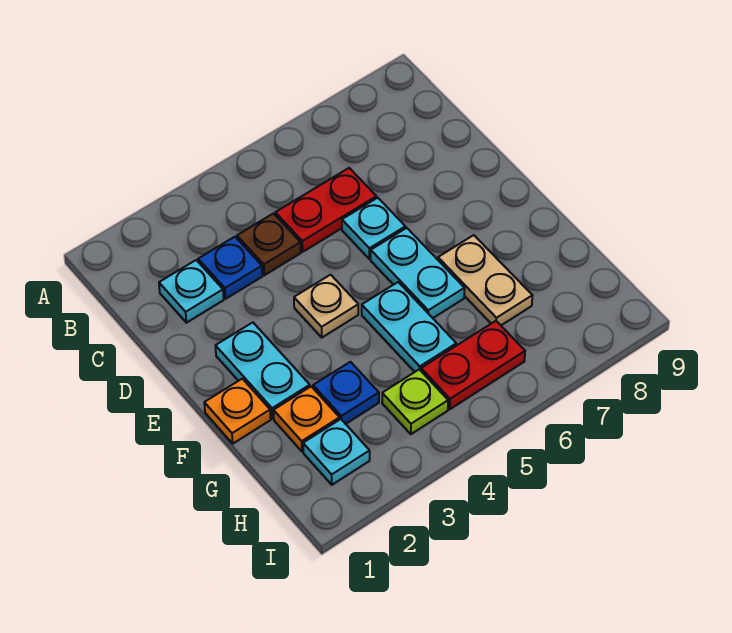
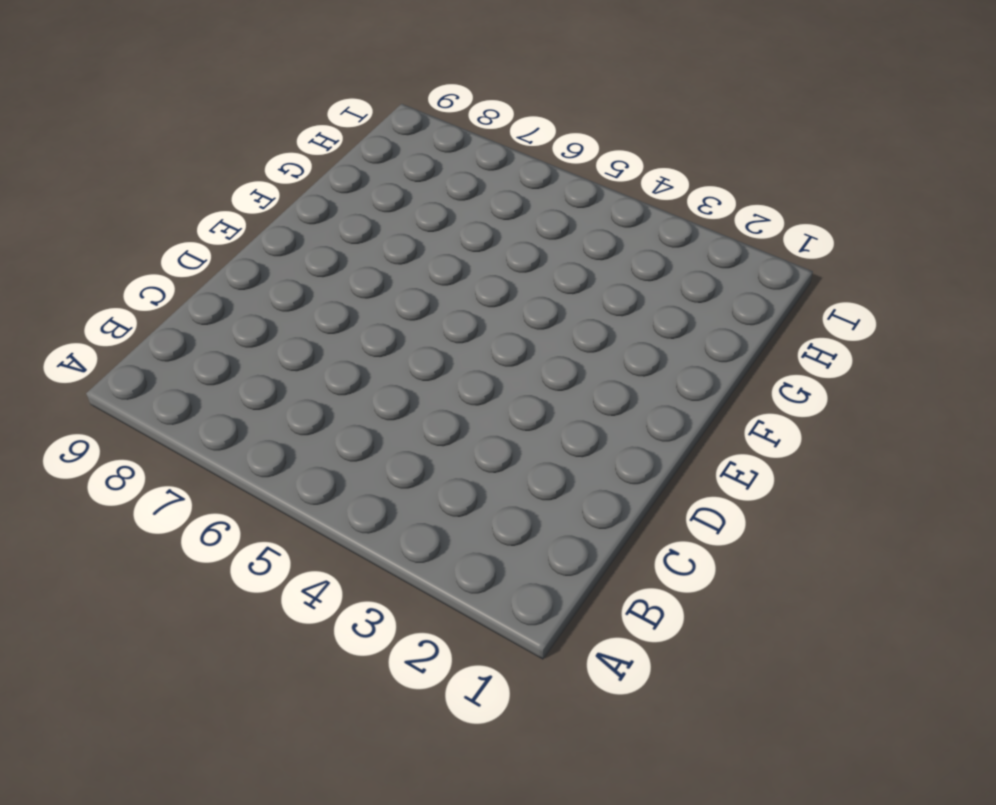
none -> cyan 1x1 plate [159,260,224,323]
none -> blue 1x1 plate [198,237,262,299]
none -> brown 1x1 plate [237,214,301,275]

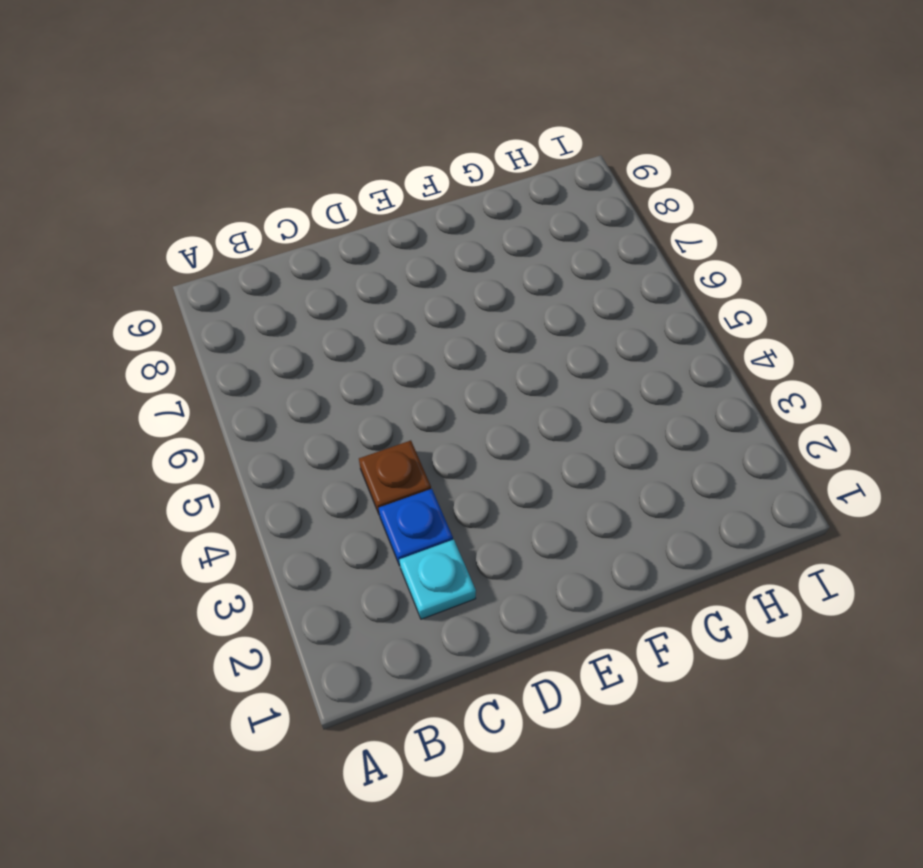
none -> red 1x2 plate [275,168,376,252]
none -> cyan 1x1 plate [342,198,405,259]
none -> cyan 1x2 plate [216,322,310,419]

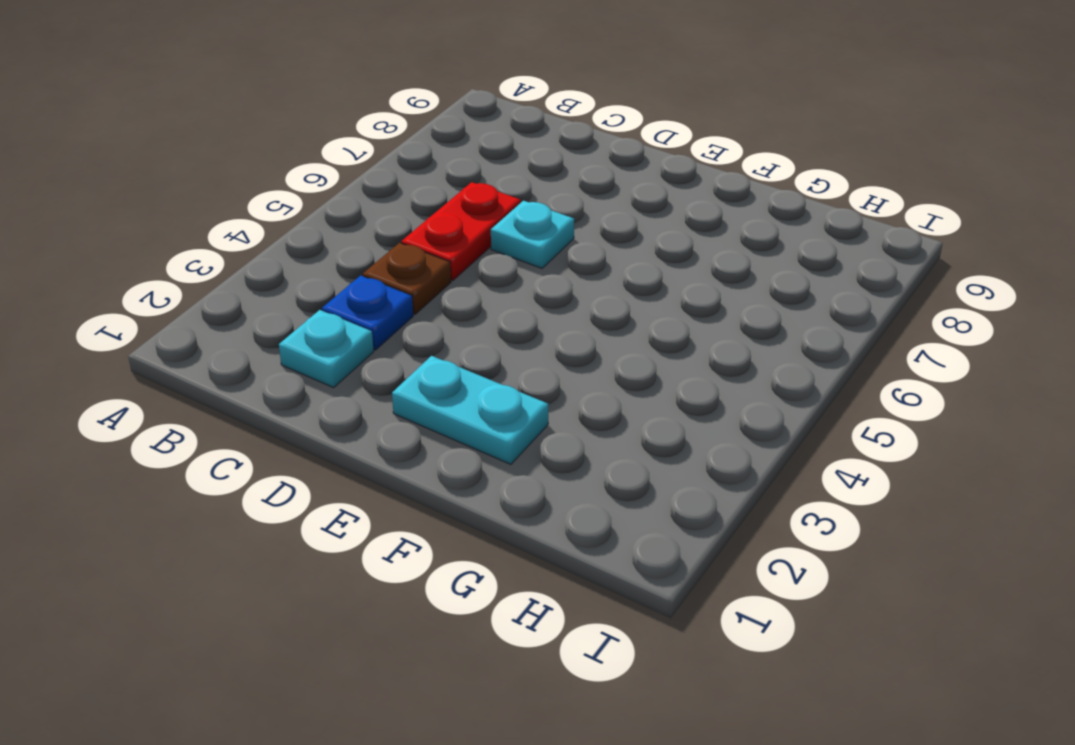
none -> tan 1x1 plate [294,275,358,337]
none -> cyan 1x2 plate [371,228,465,318]
none -> orange 1x1 plate [204,379,271,444]

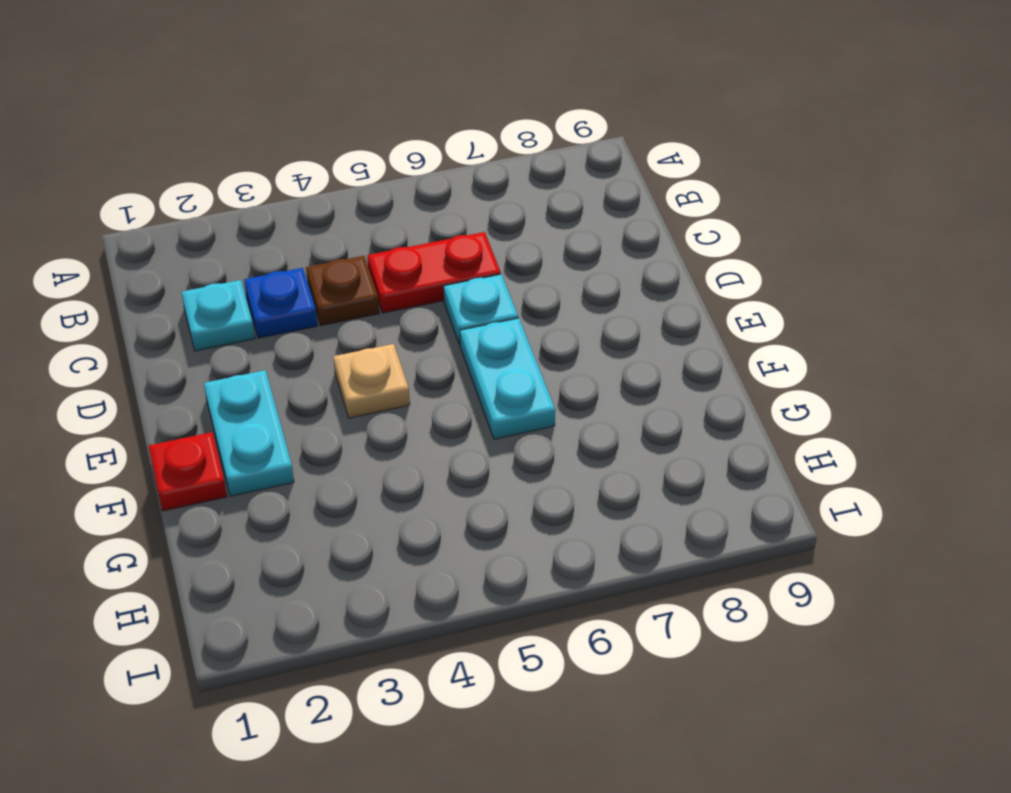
red 1x1 plate [148,432,227,511] -> orange 1x1 plate [204,379,271,444]
none -> cyan 1x2 plate [362,282,456,372]
none -> tan 1x2 plate [438,235,532,325]
none -> orange 1x1 plate [274,387,340,451]

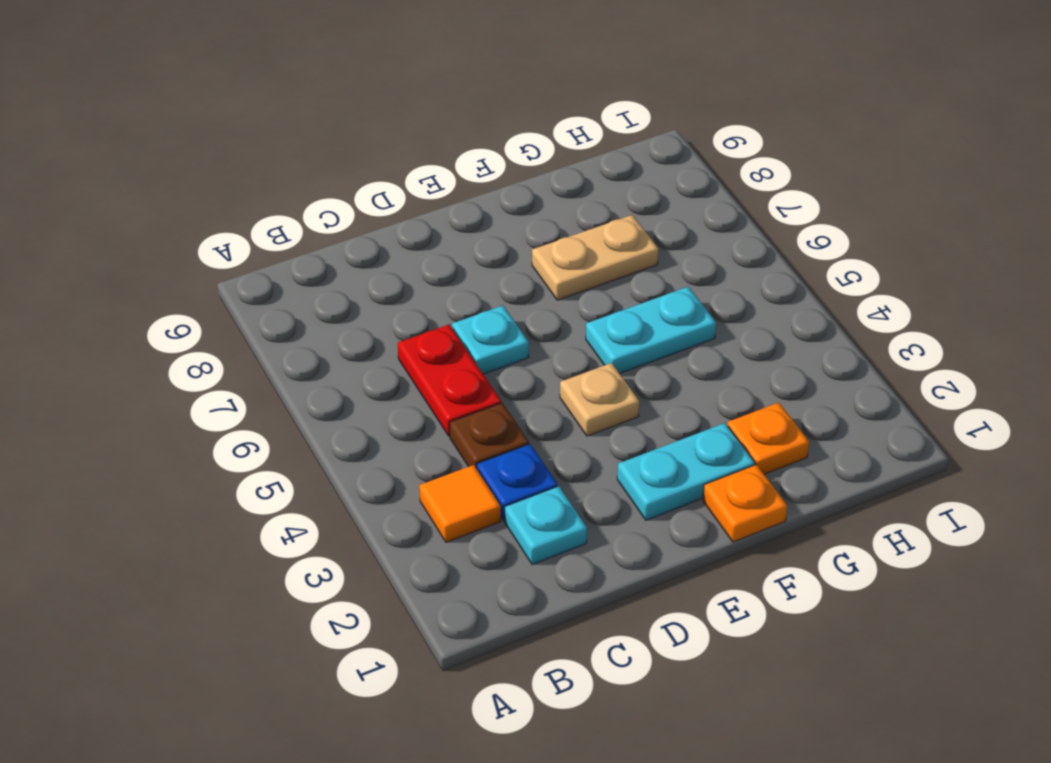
orange 1x1 tile [419,465,501,542] -> none
none -> cyan 1x2 plate [371,228,465,318]
none -> blue 1x1 plate [313,362,379,424]
none -> cyan 1x1 plate [303,419,370,485]

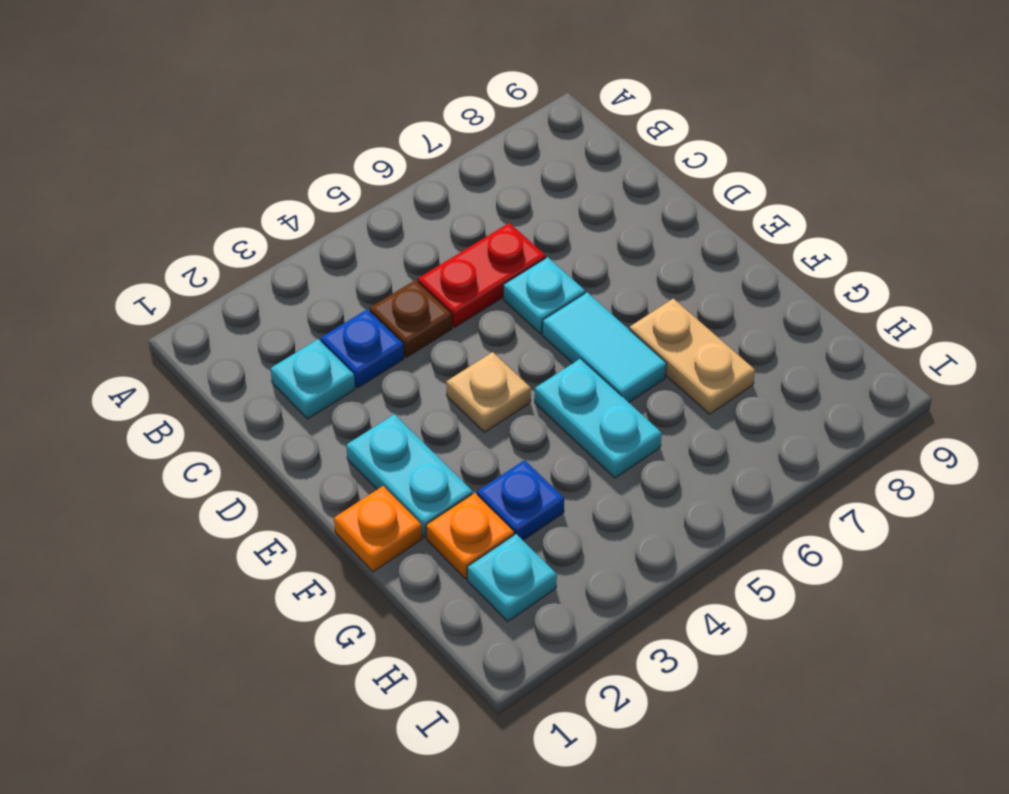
cyan 1x2 tile [542,293,667,402] -> cyan 1x2 plate [371,228,465,318]
none -> lime 1x1 plate [382,369,448,434]
none -> red 1x2 plate [421,321,525,409]

